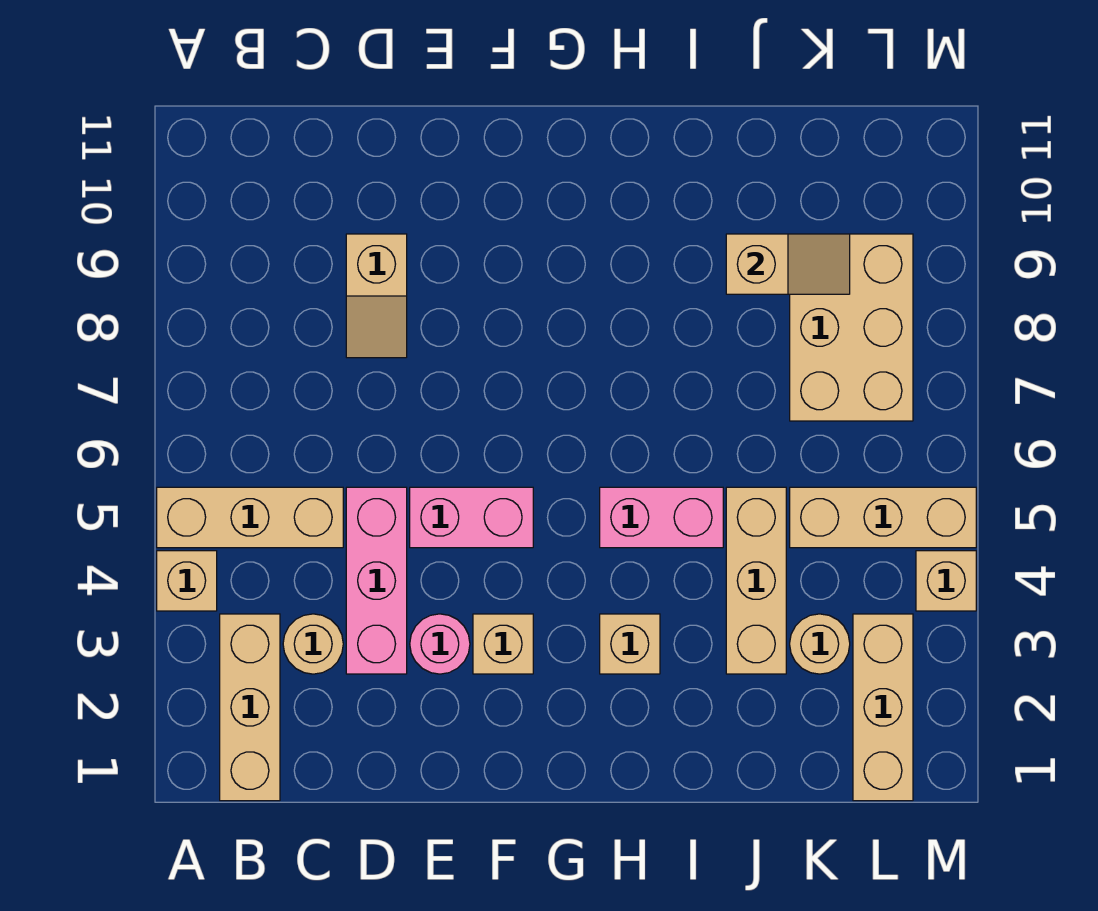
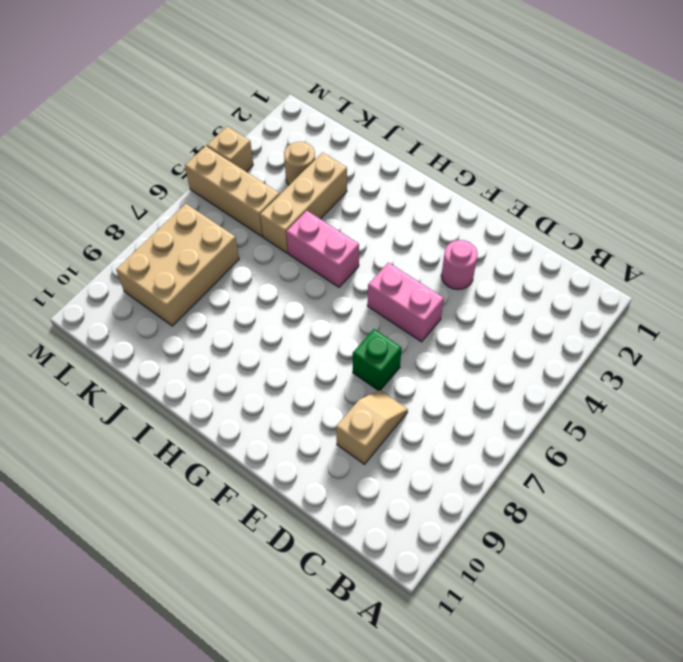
green 1x1 brick [353,329,402,391] -> none
none -> tan 1x1 brick [157,551,217,611]
none -> tan 1x3 brick [157,487,343,548]
none -> tan 1x3 brick [220,614,280,801]

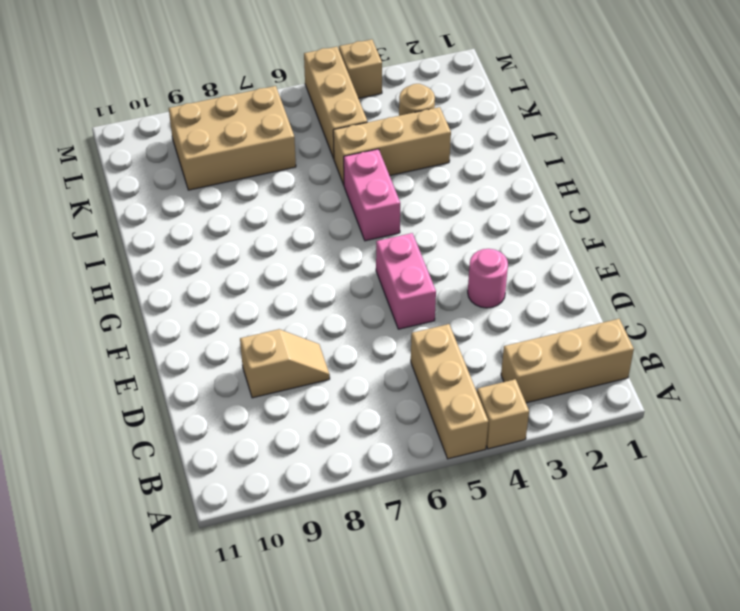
none -> tan 1x1 round brick [283,614,343,674]
none -> pink 1x3 brick [346,487,407,674]
none -> tan 1x1 brick [473,614,533,674]

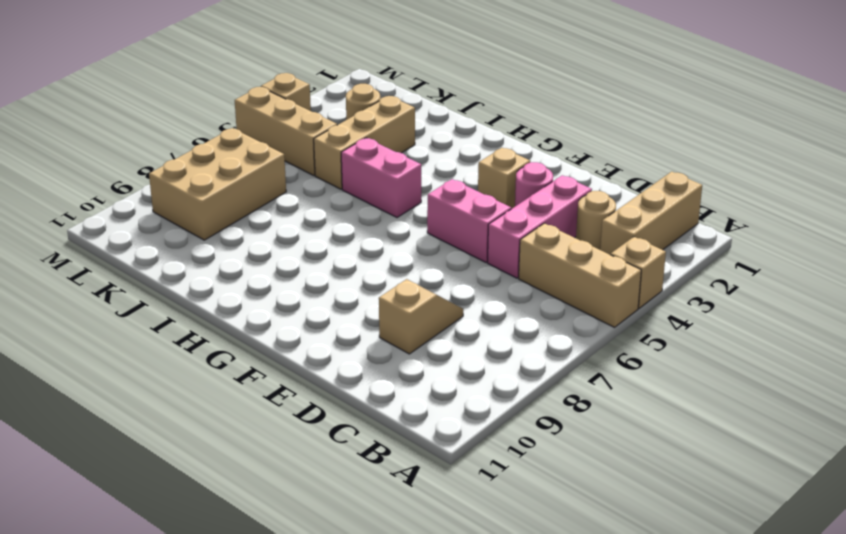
none -> tan 1x1 brick [600,614,660,674]
none -> tan 1x3 brick [853,614,913,801]
none -> tan 1x2 slope [726,234,850,294]

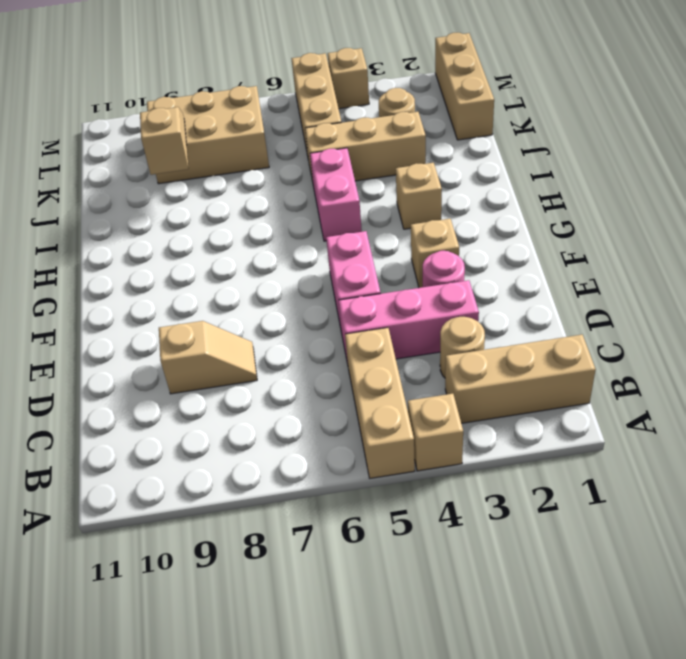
tan 1x3 brick [435,33,494,140] -> tan 1x3 brick turned to [853,614,913,801]

